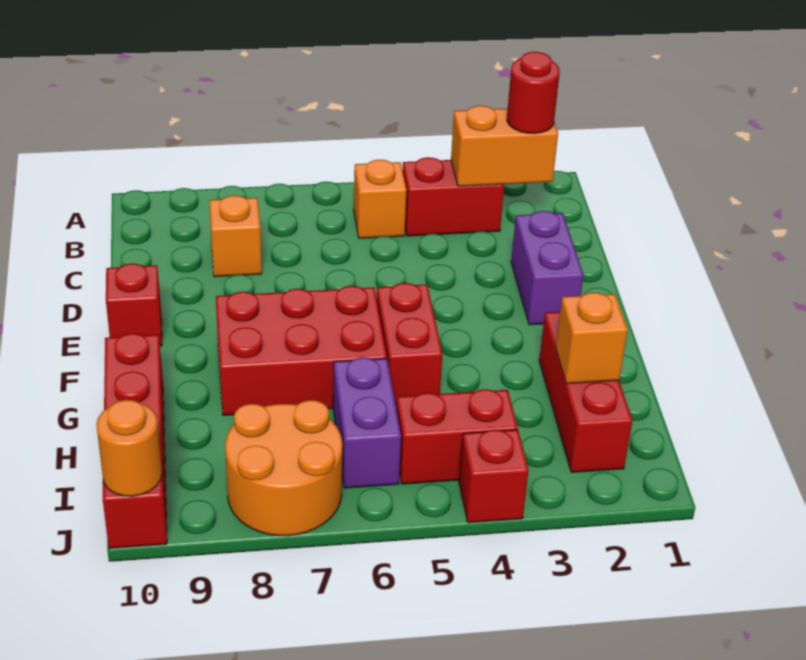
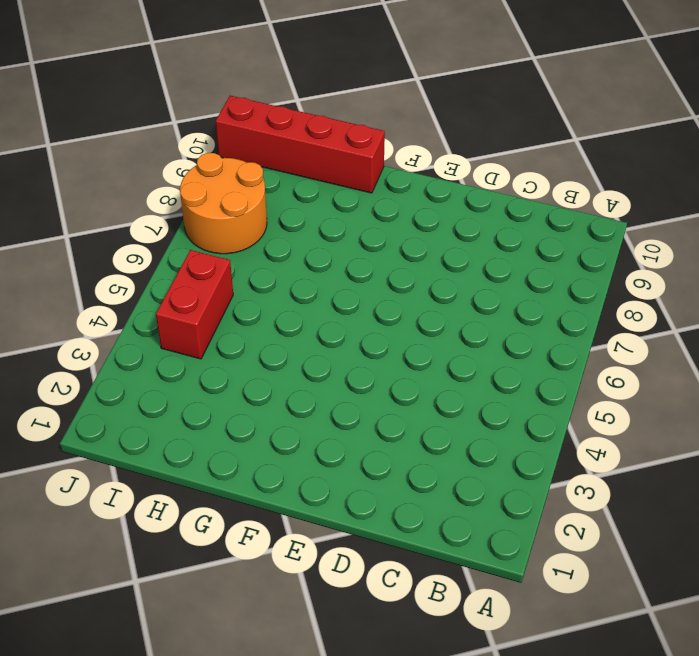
none -> red 1x2 brick [403,157,504,236]
none -> orange 1x1 brick [354,160,407,238]
none -> orange 1x1 brick [209,195,262,277]

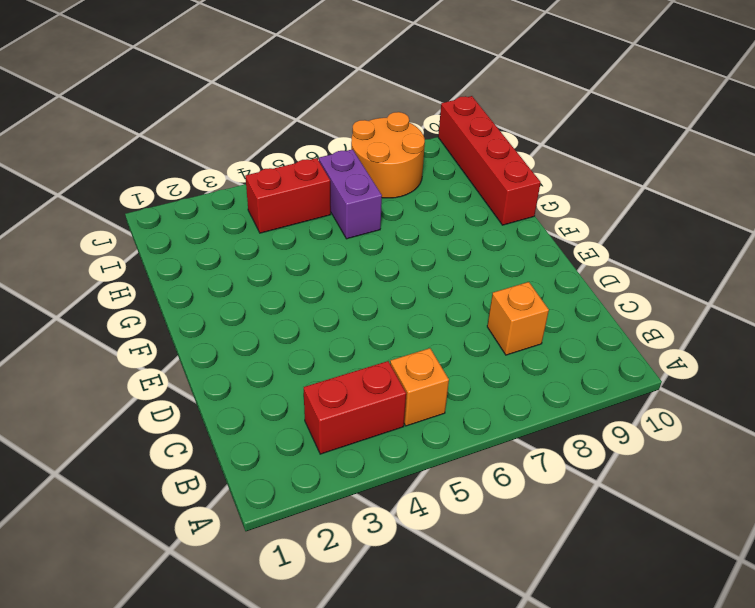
none -> purple 1x2 brick [511,211,583,325]
none -> red 1x1 brick [106,264,162,346]
none -> red 1x2 brick [377,283,443,405]

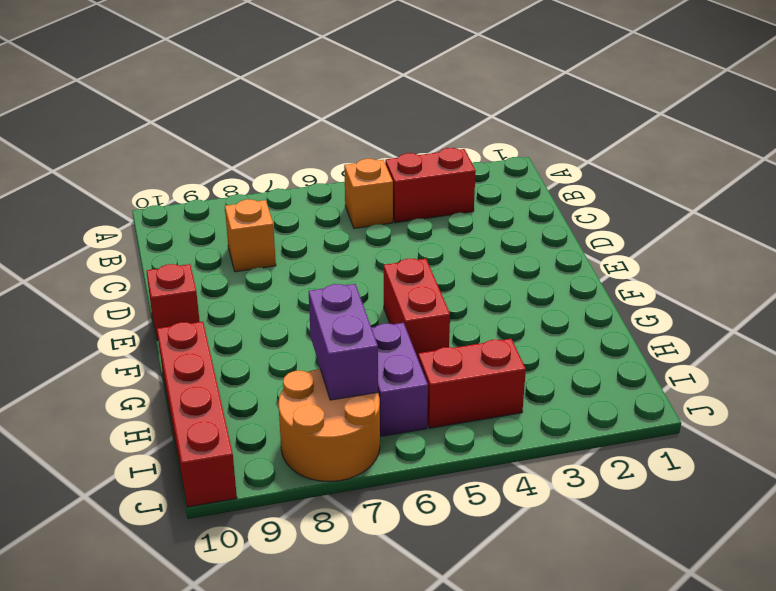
purple 1x2 brick [309,284,378,400] -> purple 1x2 brick moved to [511,211,583,325]
none -> red 2x3 brick [216,286,387,415]
none -> red 1x3 brick [539,312,632,472]
none -> red 1x1 brick [459,430,529,523]

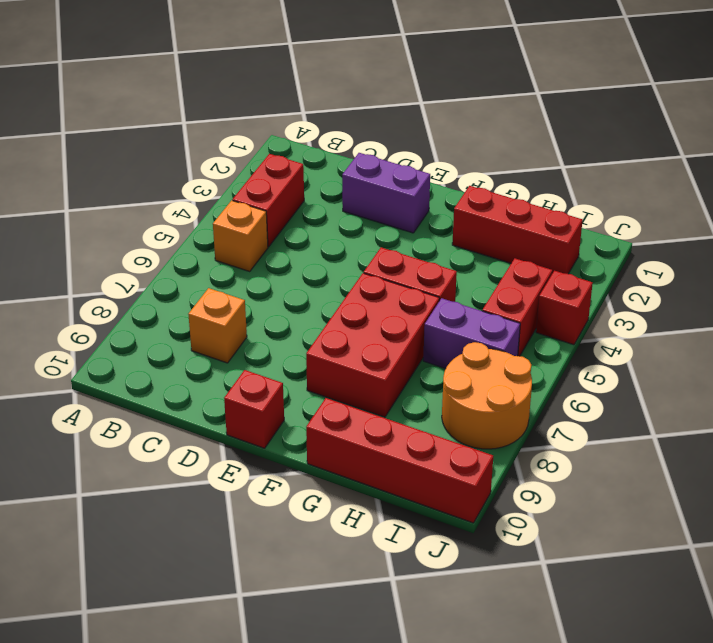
none -> orange 1x2 brick [451,106,558,186]
none -> orange 1x1 brick [556,292,628,384]
none -> orange 1x1 round brick [96,400,162,496]

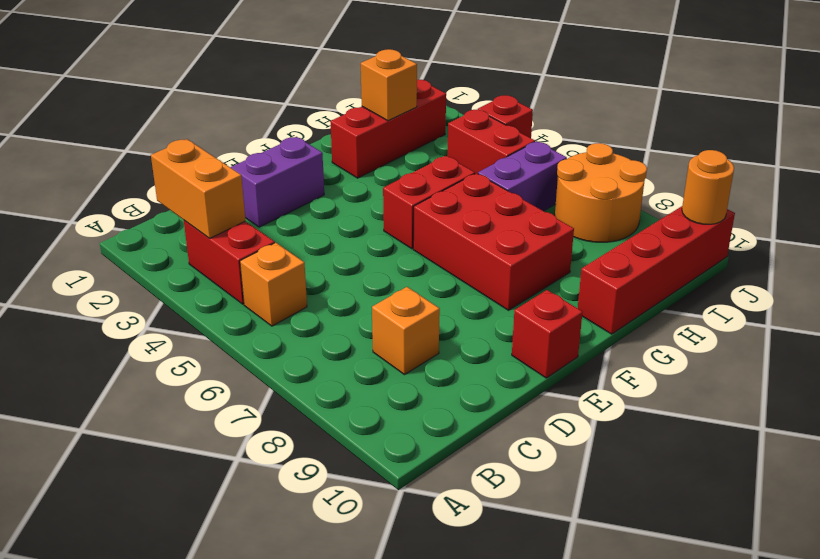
none -> red 1x1 round brick [507,52,560,134]

